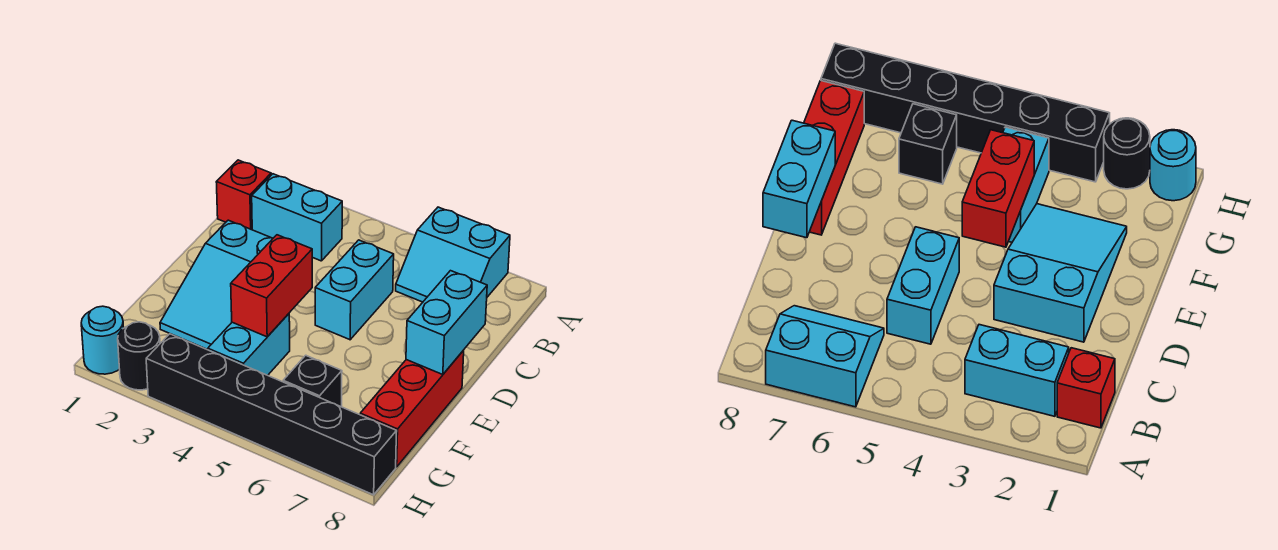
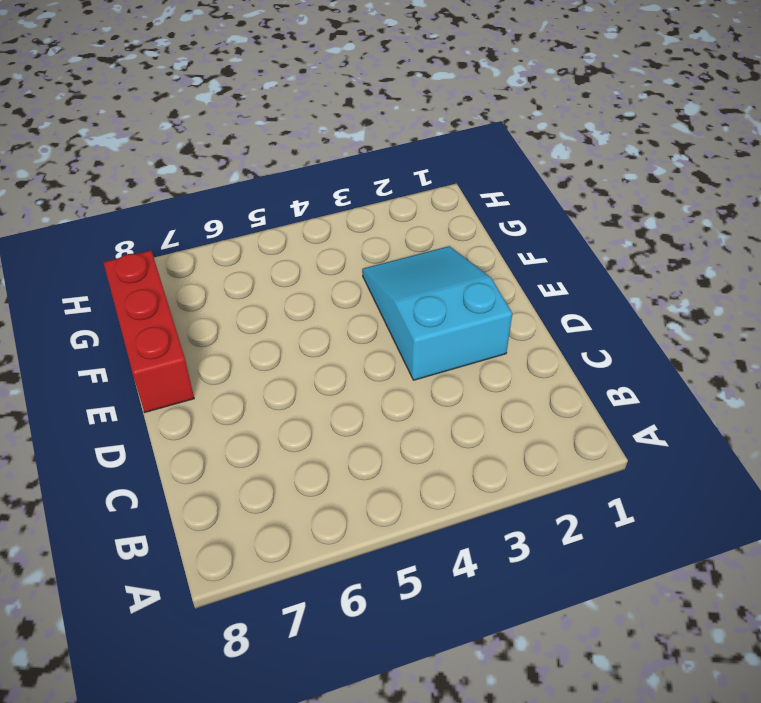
none -> cyan 2x2 slope [396,207,510,302]
none -> red 1x1 brick [216,160,271,230]
none -> cyan 1x2 brick [252,174,342,261]

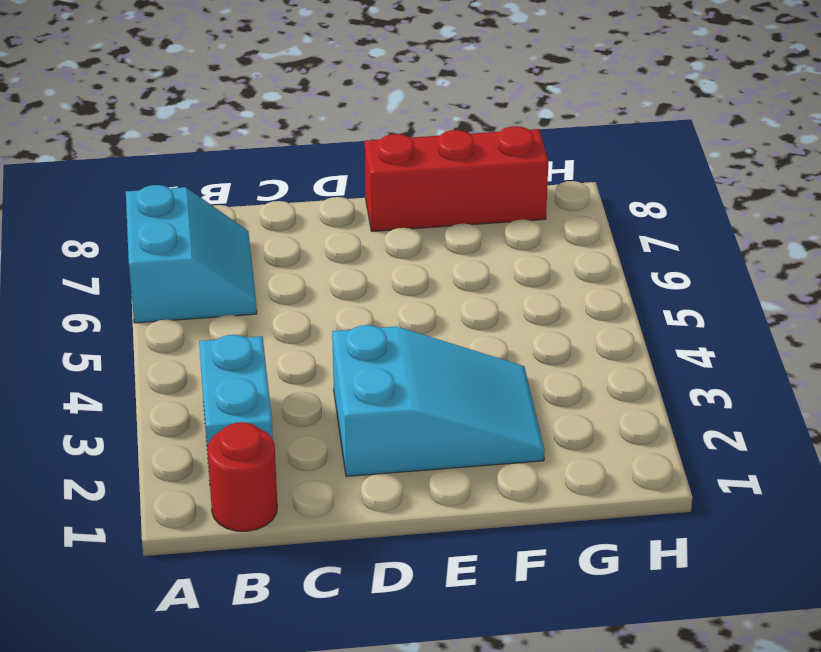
red 1x1 round brick [207,422,277,531] -> red 1x1 brick [216,160,271,230]
none -> cyan 1x2 brick [315,240,394,340]
none -> cyan 1x2 brick [208,314,290,375]
none -> black 1x1 brick [283,355,342,407]

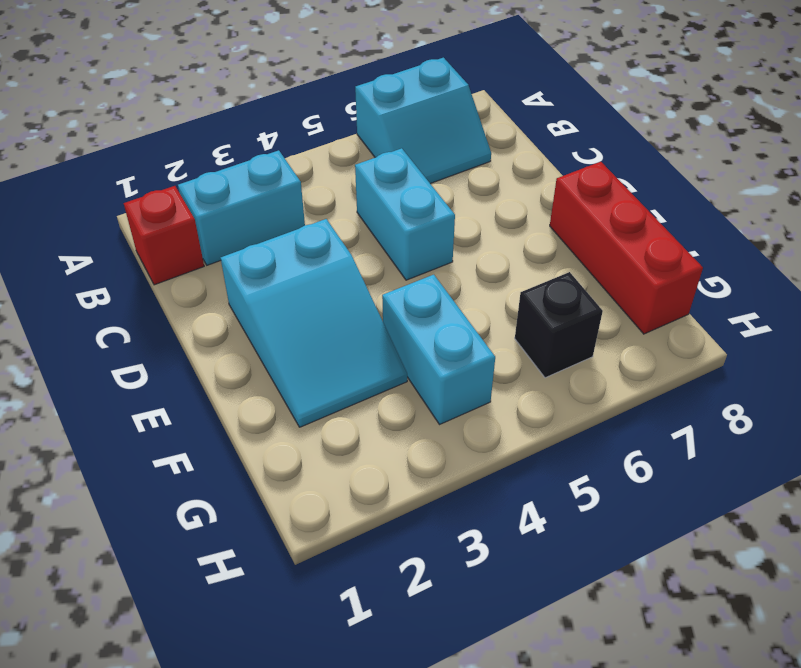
none -> cyan 1x1 round brick [81,306,124,374]
none -> black 1x1 round brick [118,322,160,390]
none -> black 1x6 brick [146,334,397,495]

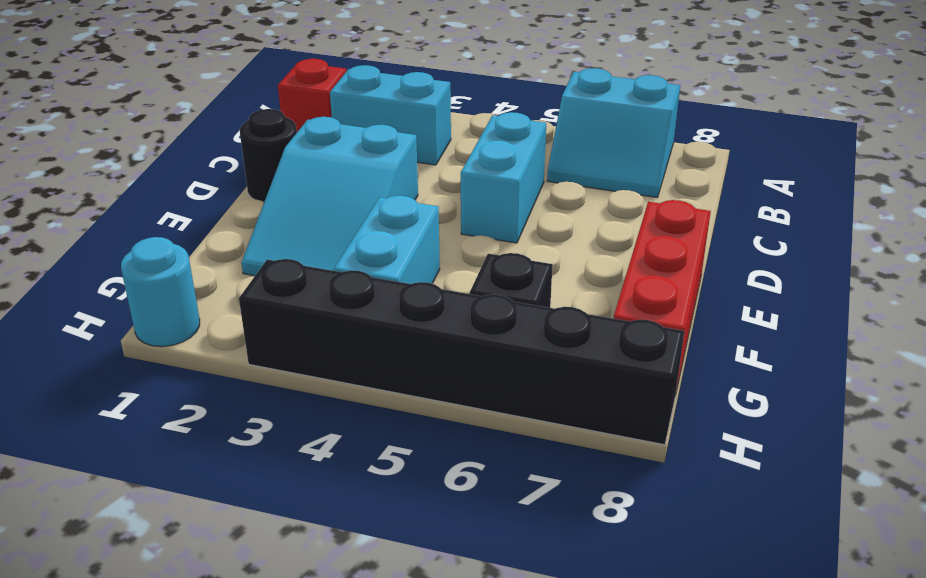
black 1x1 round brick [240,109,297,202] -> black 1x1 round brick moved to [118,322,160,390]
none -> cyan 1x2 brick [406,271,487,375]
none -> red 1x2 brick [231,235,312,337]

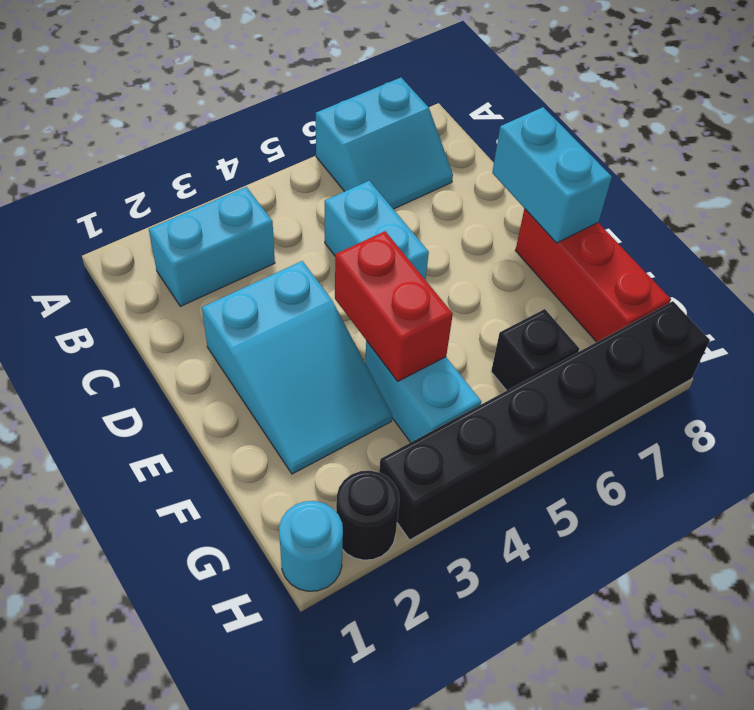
none -> red 1x1 brick [216,160,271,230]

